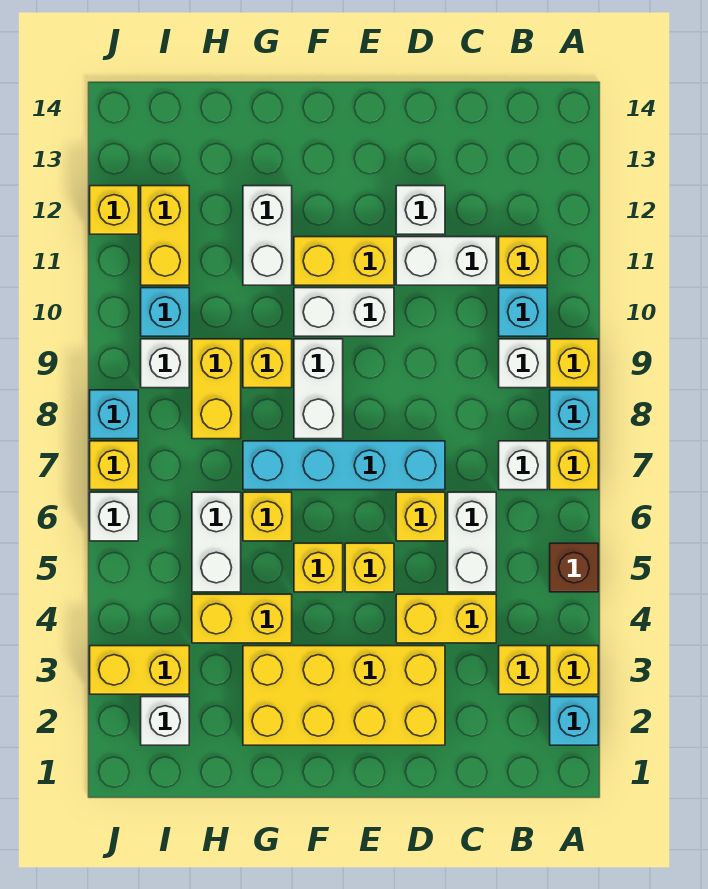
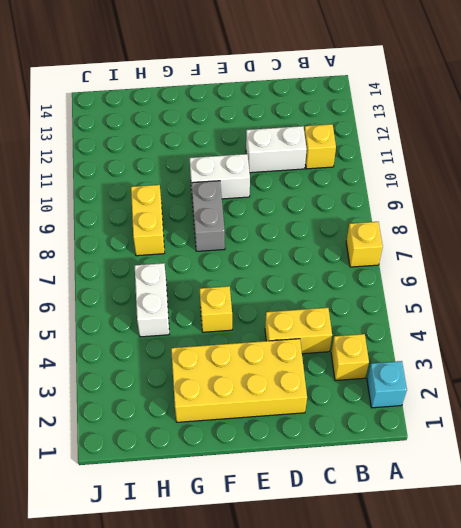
grey 1x2 brick [191,181,225,251] -> white 1x2 brick [294,339,343,439]
none -> yellow 1x1 brick [550,646,598,694]
none -> brown 1x1 brick [550,543,598,592]
none -> cyan 1x1 brick [550,390,598,439]
none -> yellow 1x1 brick [550,339,598,388]

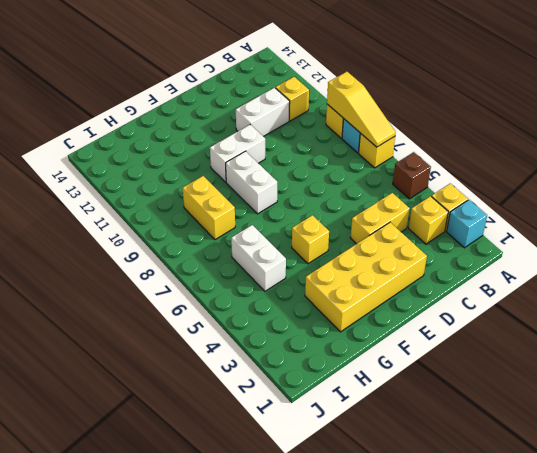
yellow 1x3 slope [327,72,396,147] -> none
none -> white 1x1 brick [499,441,547,490]
none -> white 1x1 brick [499,339,547,388]
none -> cyan 1x1 brick [499,288,547,336]
none -> white 1x2 brick [448,492,496,592]

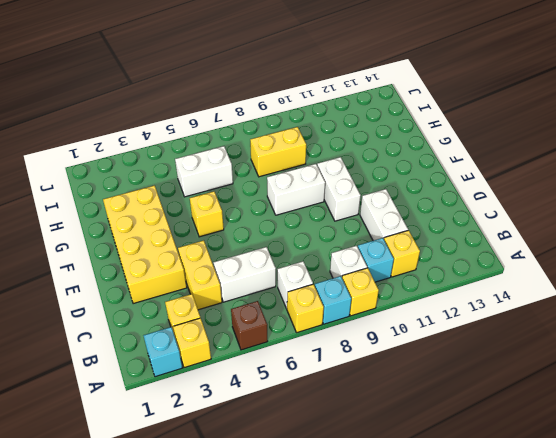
none -> yellow 1x1 brick [396,492,445,541]
none -> cyan 1x4 brick [243,441,445,490]
none -> white 1x1 brick [396,186,445,234]
none -> yellow 1x1 brick [345,543,394,592]

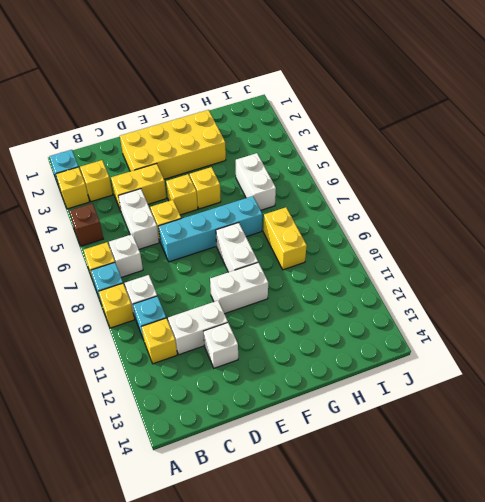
none -> yellow 1x2 brick [294,237,394,285]
none -> yellow 1x2 brick [192,594,292,643]
none -> yellow 1x1 brick [243,492,292,541]
none -> yellow 1x1 brick [243,339,292,388]

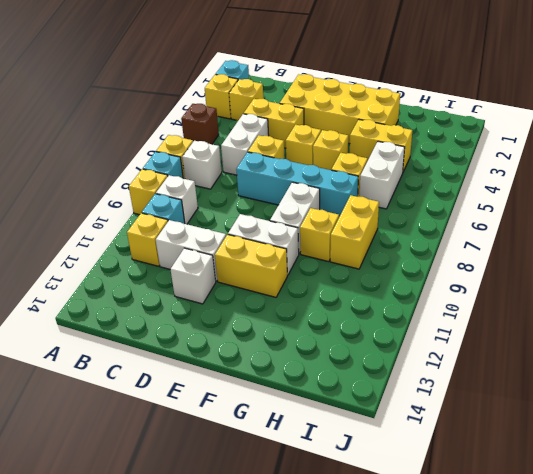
none -> white 1x2 brick [243,186,292,285]
none -> white 1x1 brick [141,697,189,745]
none -> yellow 1x2 brick [90,646,189,694]
none -> white 1x1 brick [141,339,189,388]

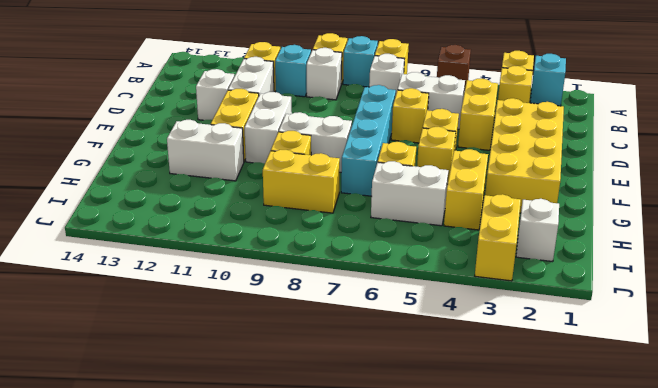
none -> white 1x1 brick [141,339,189,388]
none -> cyan 1x1 brick [141,288,189,336]
none -> yellow 1x2 brick [141,186,189,285]
none -> white 1x1 brick [90,492,138,541]

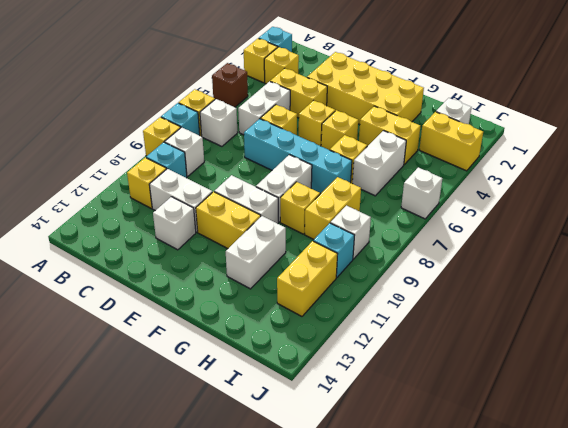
none -> yellow 1x1 brick [90,441,138,490]
none -> cyan 1x1 brick [90,390,138,439]
none -> yellow 1x1 brick [90,186,138,234]

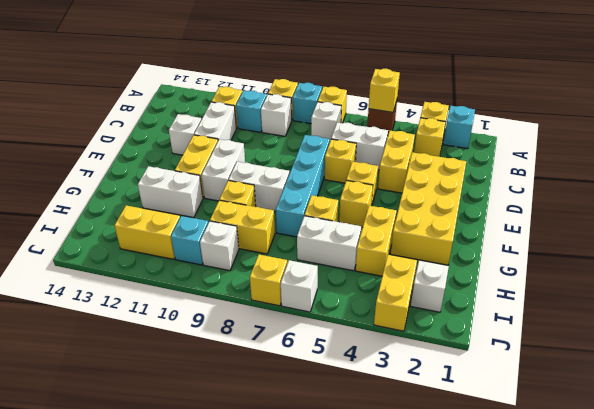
yellow 1x1 brick [369,69,400,112] -> yellow 1x1 brick moved to [90,186,138,234]
none -> cyan 1x1 brick [90,390,138,439]

